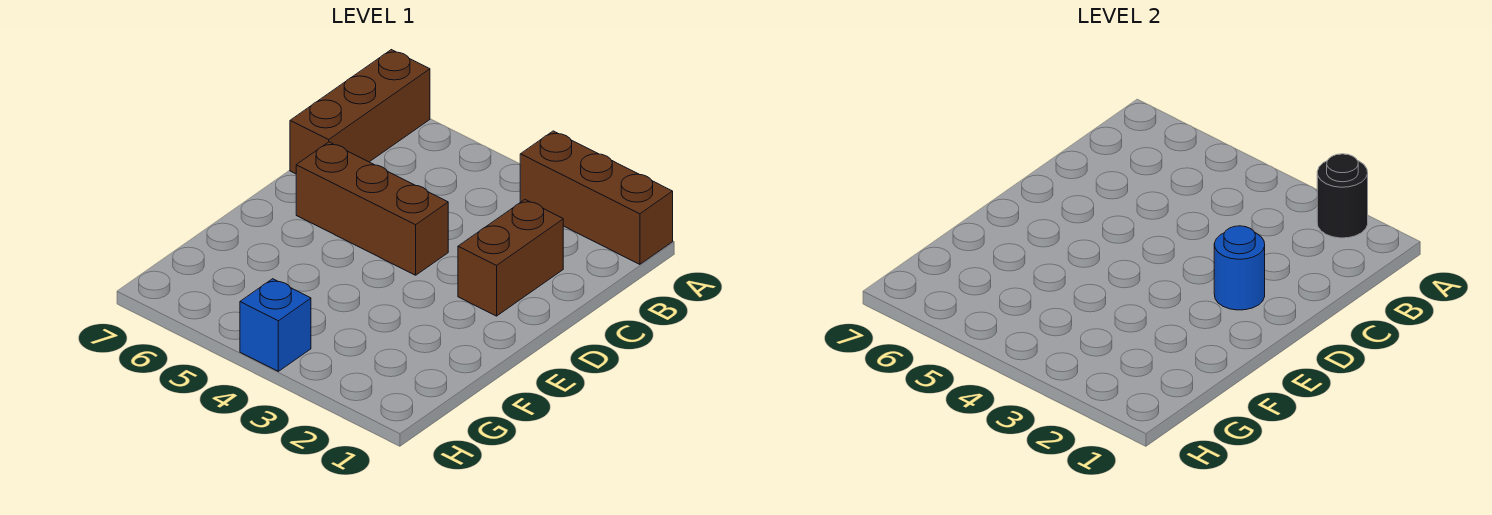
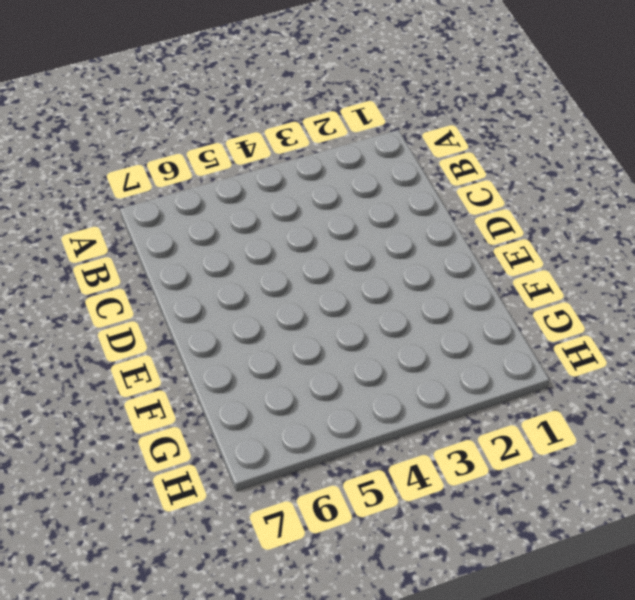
none -> brown 1x3 brick [520,131,673,264]
none -> brown 1x3 brick [290,50,430,174]

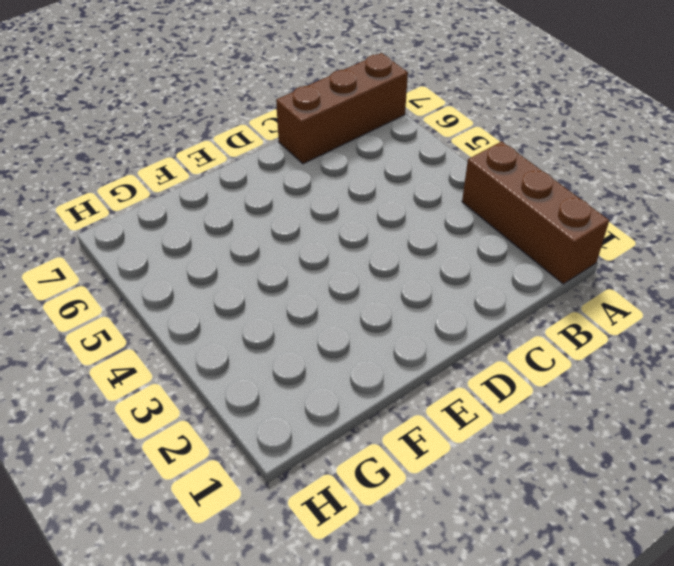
none -> brown 1x2 brick [458,200,563,316]
none -> brown 1x3 brick [296,142,448,275]

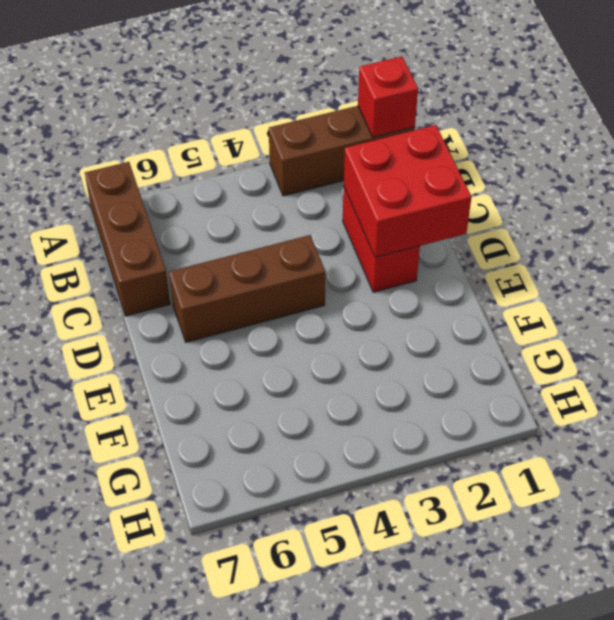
red 1x1 brick [358,57,418,137] -> none
red 2x2 brick [344,125,471,257] -> blue 1x1 round brick [1214,226,1265,310]
red 1x2 brick [343,188,420,292] -> brown 1x2 brick [458,200,563,316]
none -> blue 1x1 brick [240,279,311,371]
none -> black 1x1 round brick [1317,154,1368,238]

